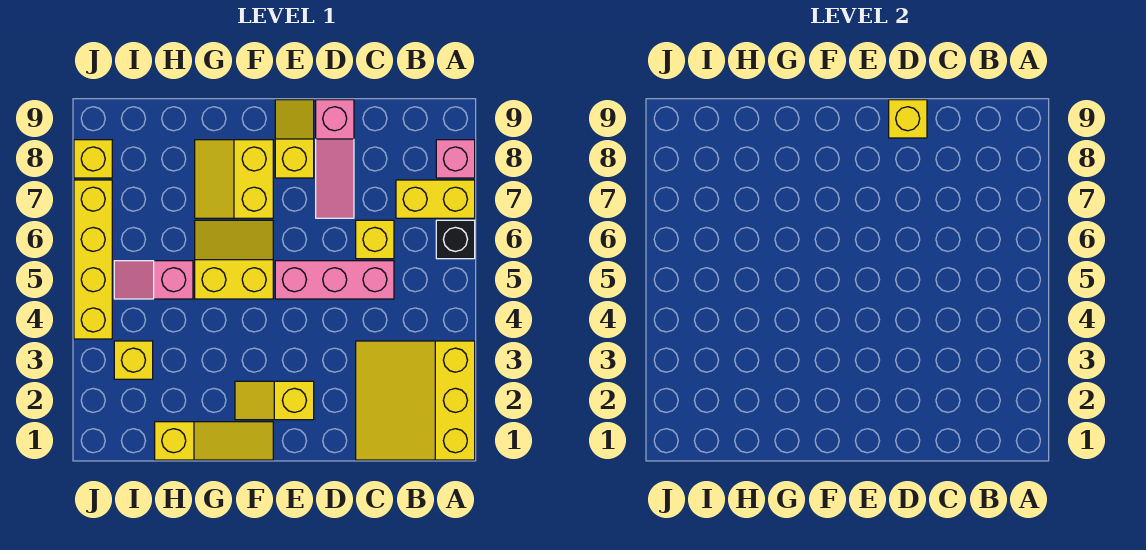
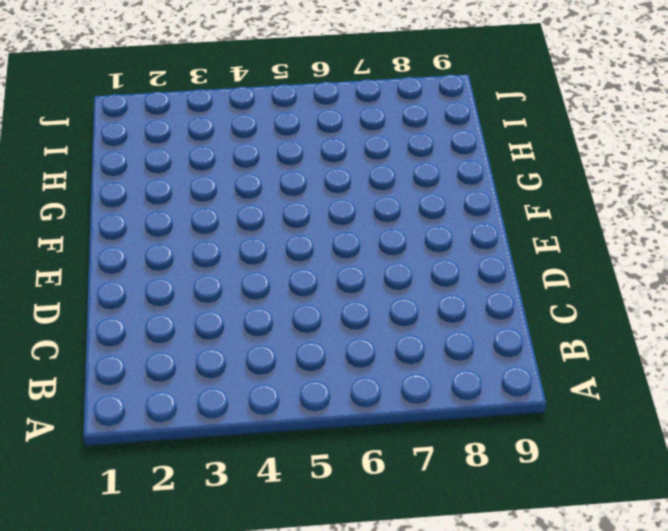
none -> yellow 3x3 slope [356,341,475,460]
none -> black 1x1 brick [436,220,475,259]
none -> yellow 1x2 brick [396,180,475,218]

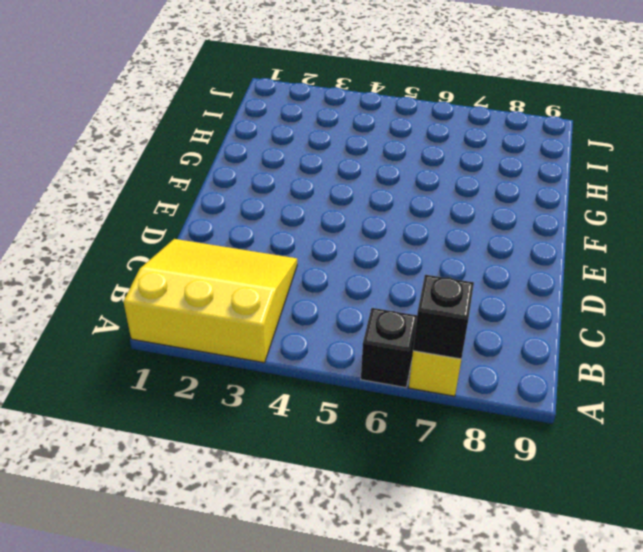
black 1x1 brick [413,275,474,359] -> none
none -> pink 1x1 brick [436,140,475,178]
none -> pink 1x3 brick [275,261,394,299]
none -> yellow 1x1 brick [356,220,394,259]

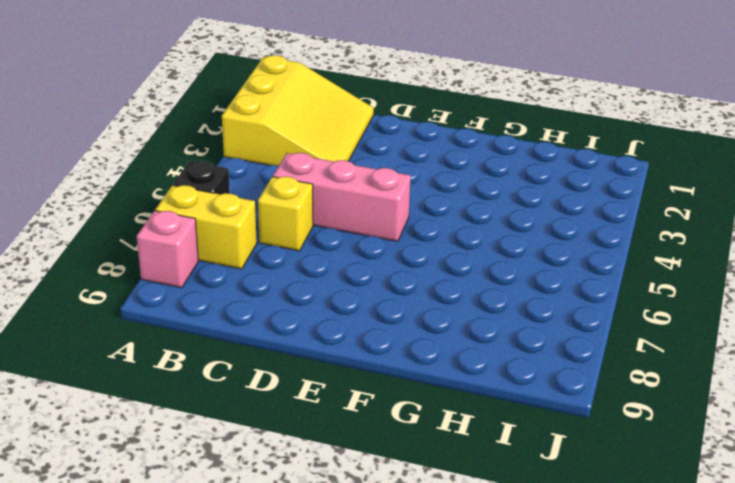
none -> pink 1x3 slope [316,100,354,218]
none -> yellow 1x2 slope [235,381,314,420]
none -> yellow 1x2 slope [275,100,314,178]

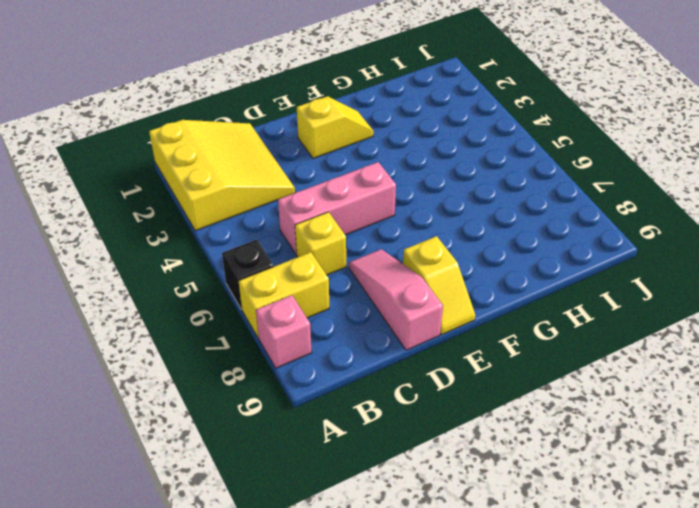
none -> yellow 1x3 slope [155,422,273,460]
none -> yellow 2x2 slope [195,220,273,299]
none -> yellow 2x2 slope [195,140,273,218]

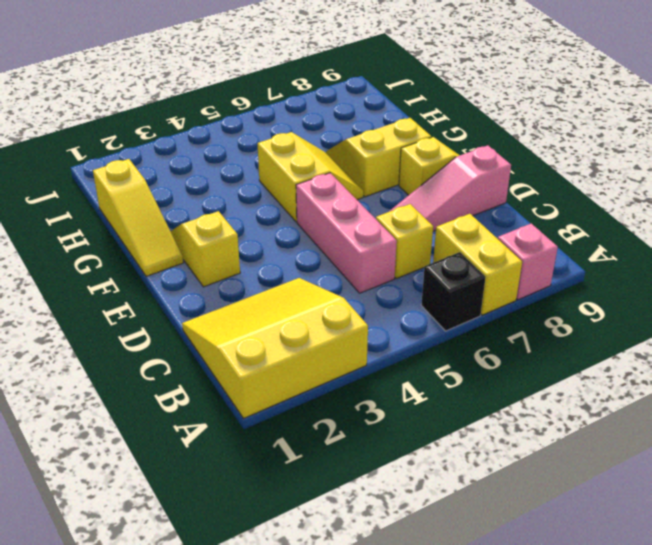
none -> pink 1x2 slope [114,261,193,299]
none -> yellow 1x1 brick [114,341,153,379]
none -> yellow 1x4 brick [74,180,112,339]

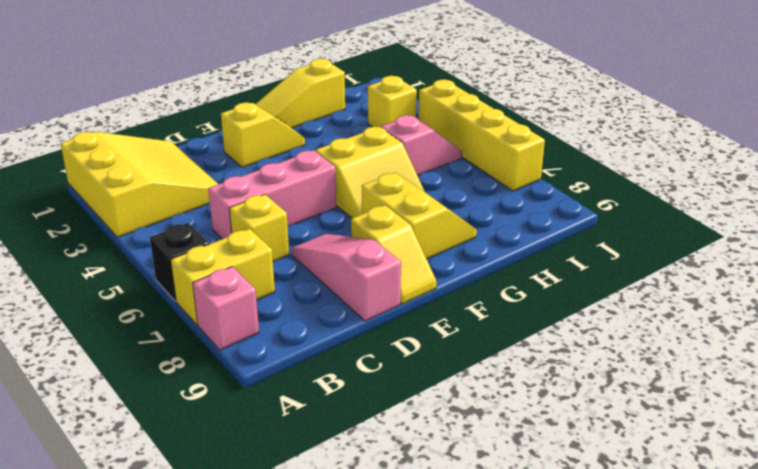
none -> yellow 1x1 brick [74,140,112,178]
none -> yellow 1x1 brick [889,100,927,138]

